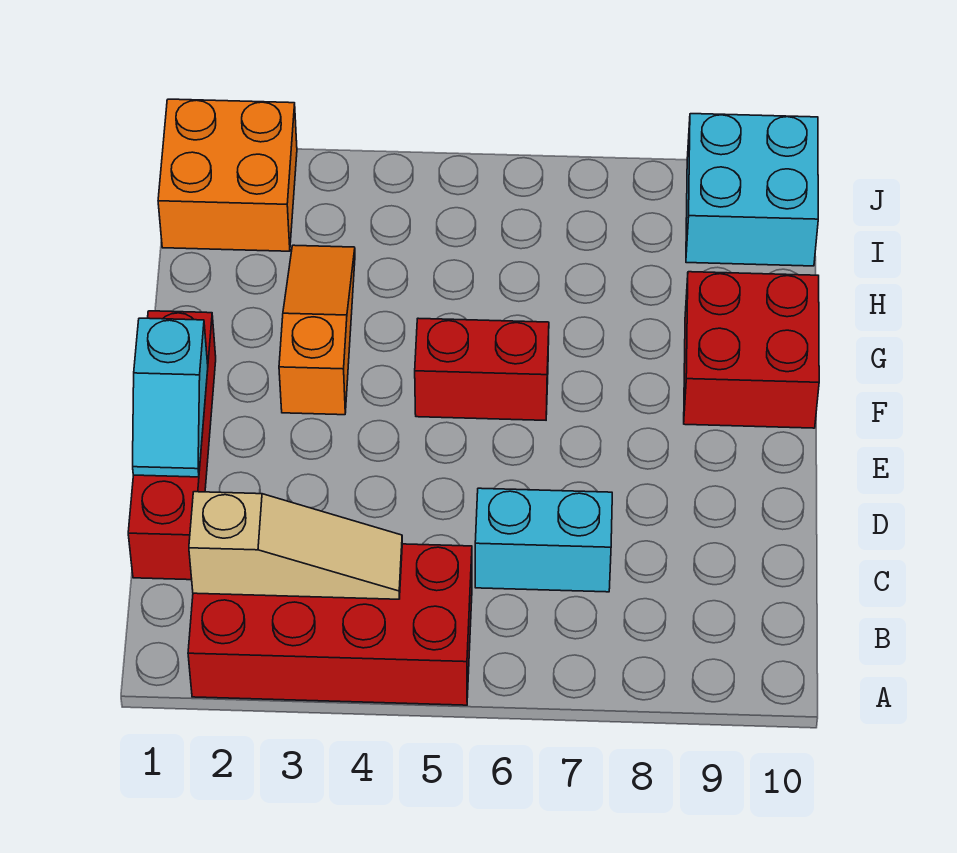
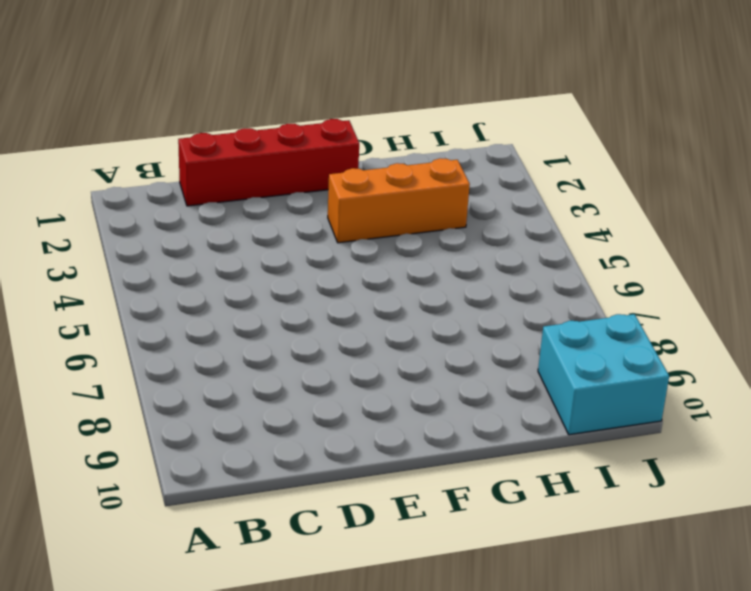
orange 1x3 brick [328,158,470,243] -> orange 1x3 slope [279,245,355,415]
none -> red 2x4 brick [188,544,472,705]
none -> cyan 1x2 brick [475,488,612,592]

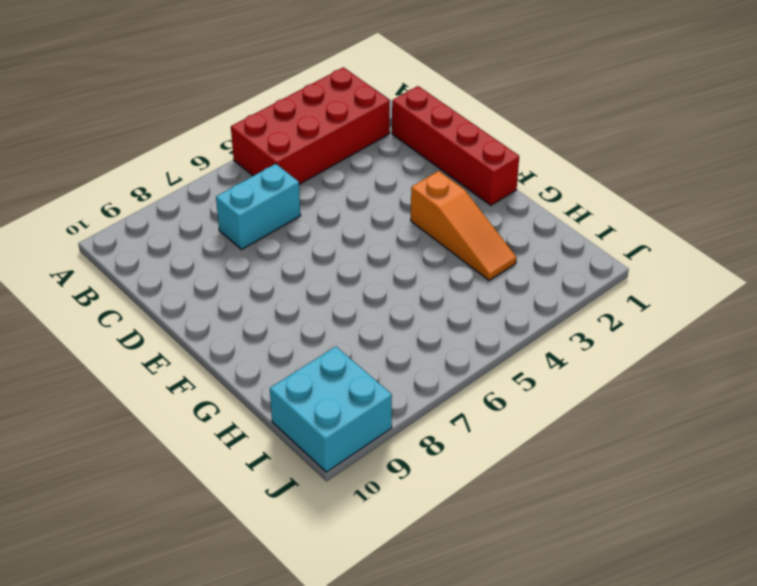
none -> red 1x2 brick [415,318,549,420]
none -> red 2x2 brick [684,272,819,428]

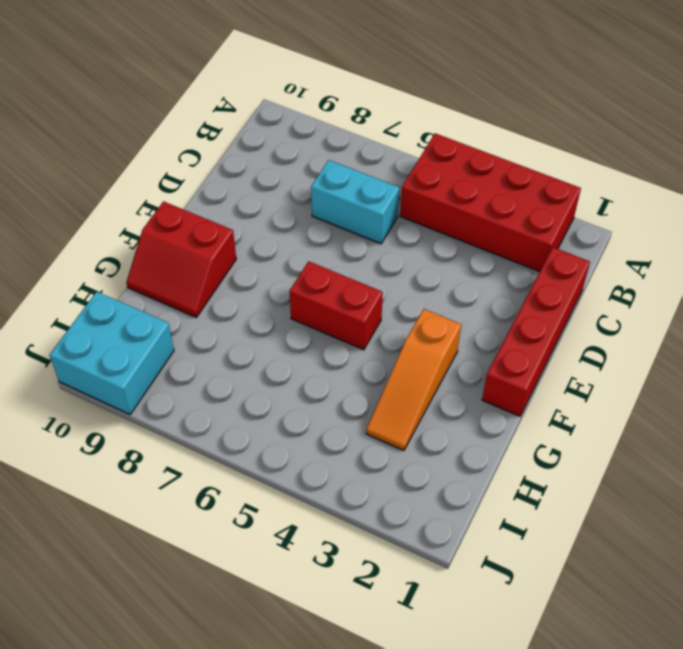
red 2x2 slope [126,201,236,317] -> red 2x2 brick [684,272,819,428]
none -> orange 2x2 brick [158,99,297,251]
none -> tan 1x3 slope [189,492,402,599]

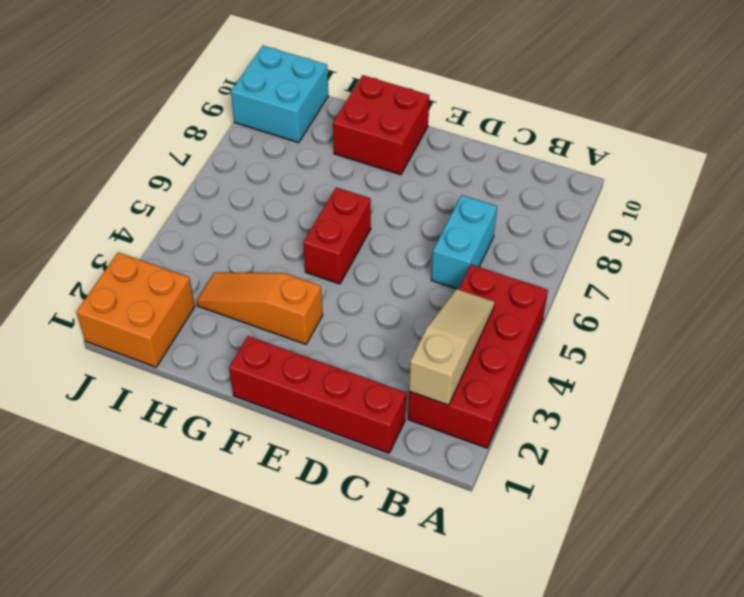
none -> cyan 1x2 slope [133,318,208,477]

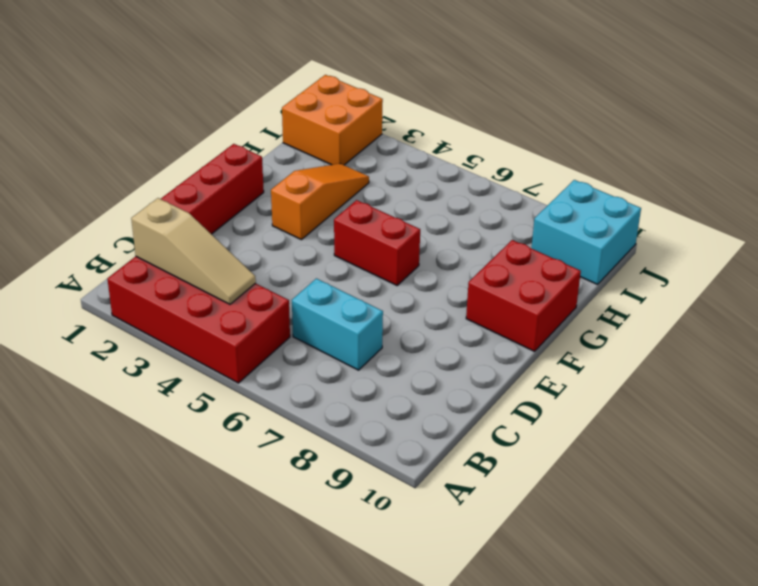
none -> cyan 1x2 slope [133,318,208,477]

